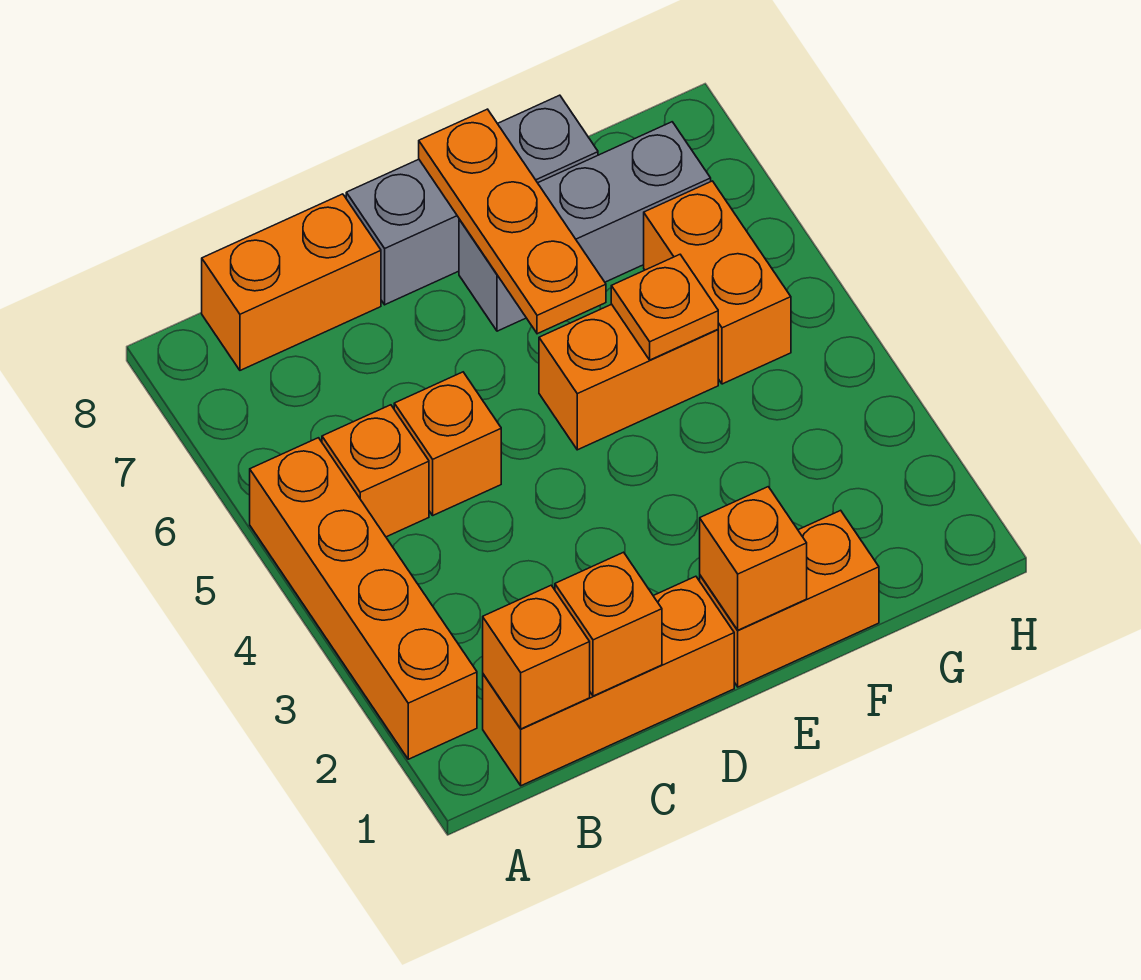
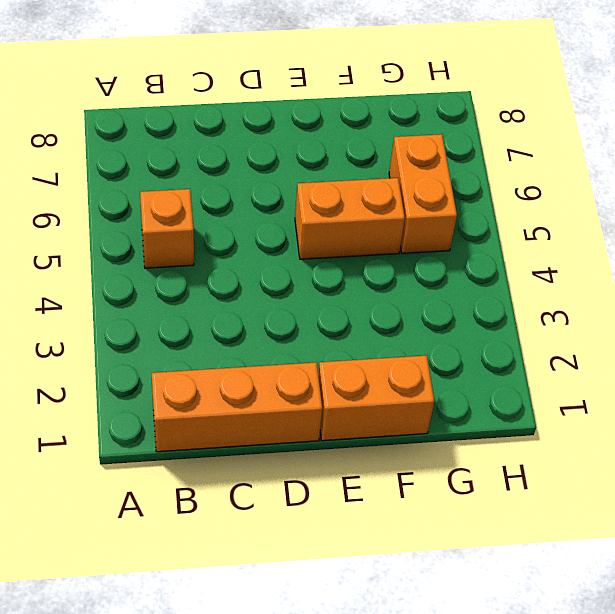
none -> orange 1x4 brick [250,438,477,759]
none -> orange 1x2 brick [202,194,381,370]
none -> orange 1x1 brick [394,372,501,515]

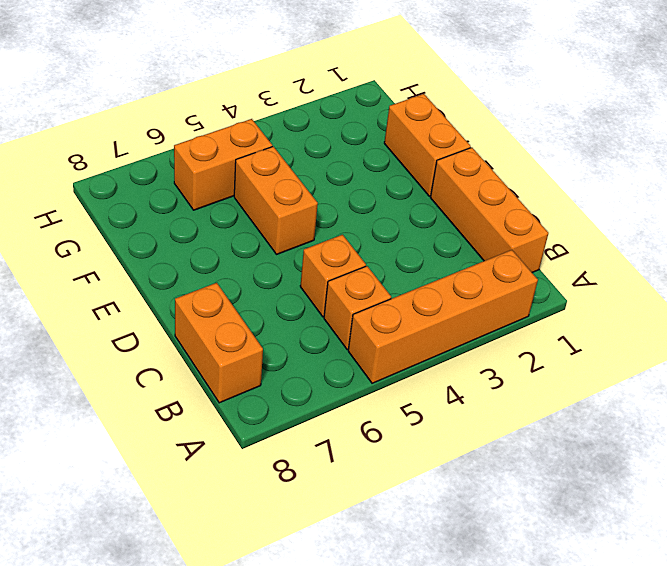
none -> grey 1x3 brick [346,95,598,305]
none -> grey 1x3 brick [459,122,711,331]
none -> orange 1x1 brick [483,585,590,729]

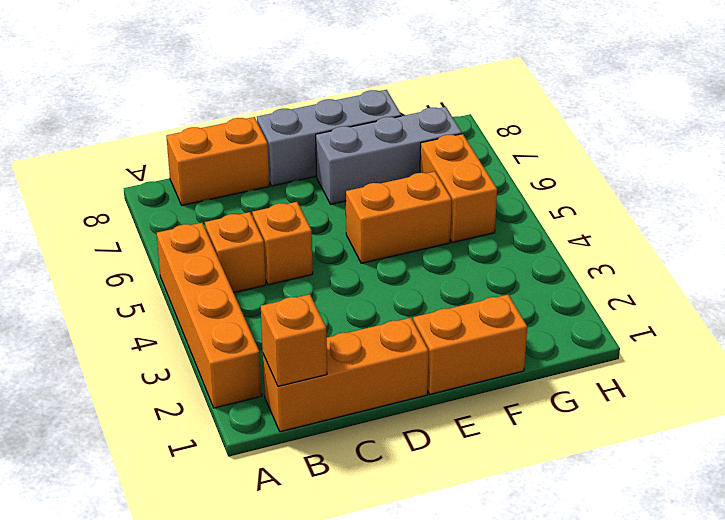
none -> orange 1x1 brick [555,552,662,696]
none -> orange 1x1 brick [700,487,807,630]
none -> orange 1x3 plate [419,109,606,334]

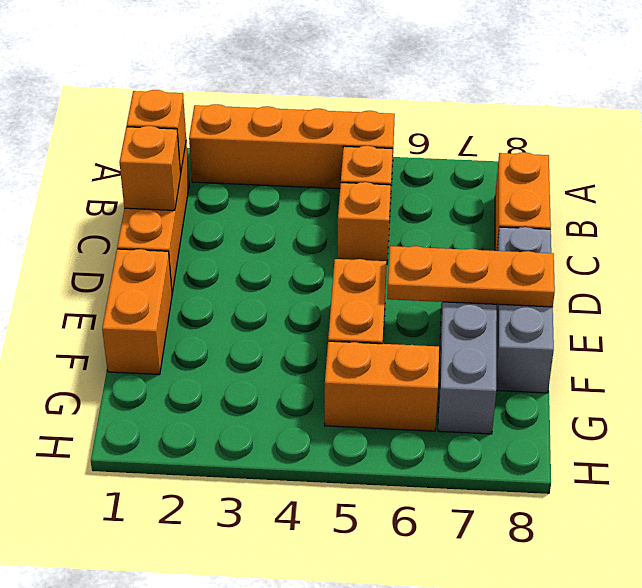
none -> orange 1x1 brick [700,487,807,630]
none -> orange 1x1 plate [611,255,718,360]

